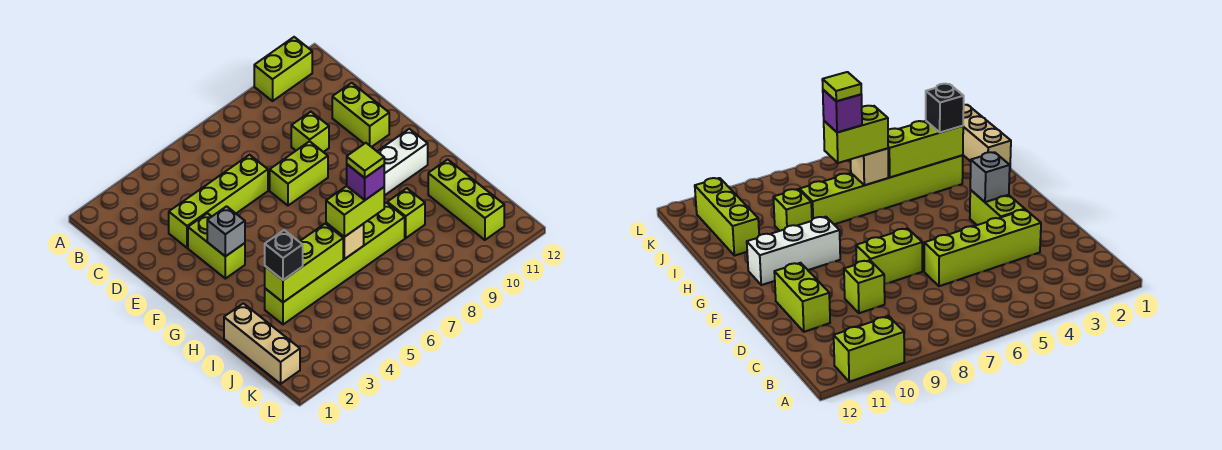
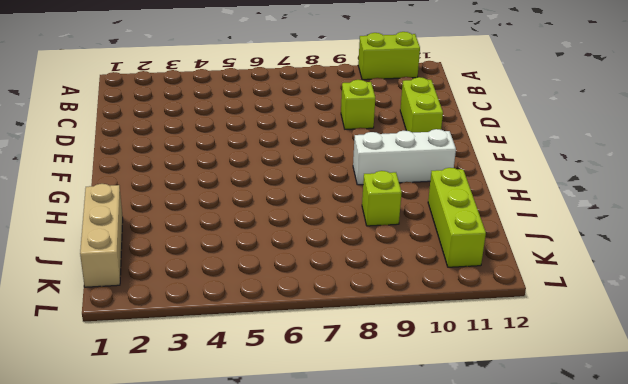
none -> lime 1x4 brick [169,155,268,248]
none -> lime 1x2 brick [188,213,245,279]
none -> lime 1x2 brick [270,141,328,206]

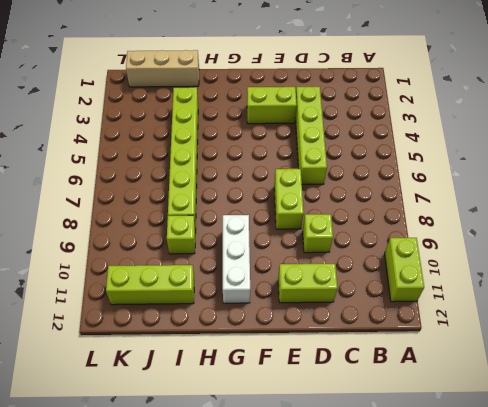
none -> grey 1x1 brick [207,206,245,257]
none -> lime 1x3 brick [265,224,343,302]
none -> tan 1x1 brick [326,223,364,259]

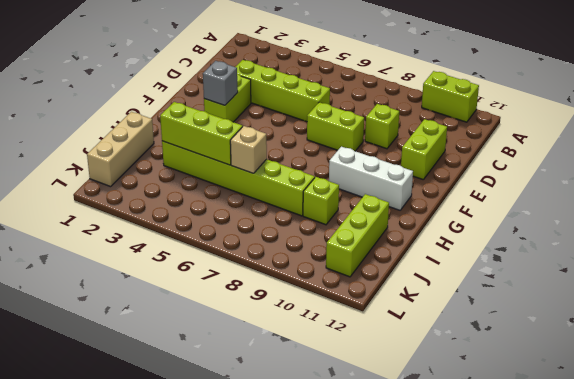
none -> black 1x1 brick [265,230,303,280]
none -> lime 1x2 brick [326,186,384,237]
none -> purple 1x1 brick [347,164,384,200]

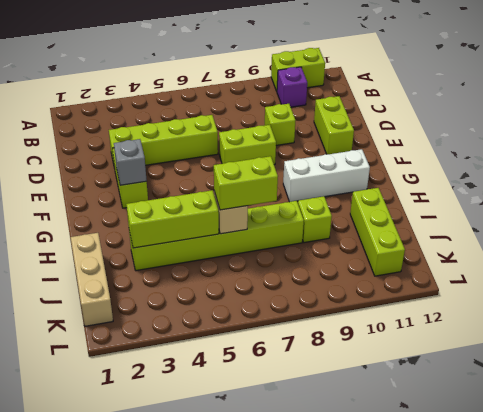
purple 1x1 brick [277,67,307,107] -> purple 1x1 brick moved to [347,164,384,200]
none -> black 1x1 brick [265,230,303,280]
none -> lime 1x1 tile [347,143,384,178]

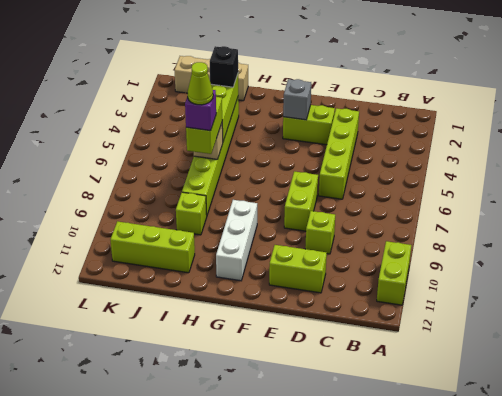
lime 1x1 cone [187,62,213,105] -> lime 1x1 tile [347,143,384,178]

